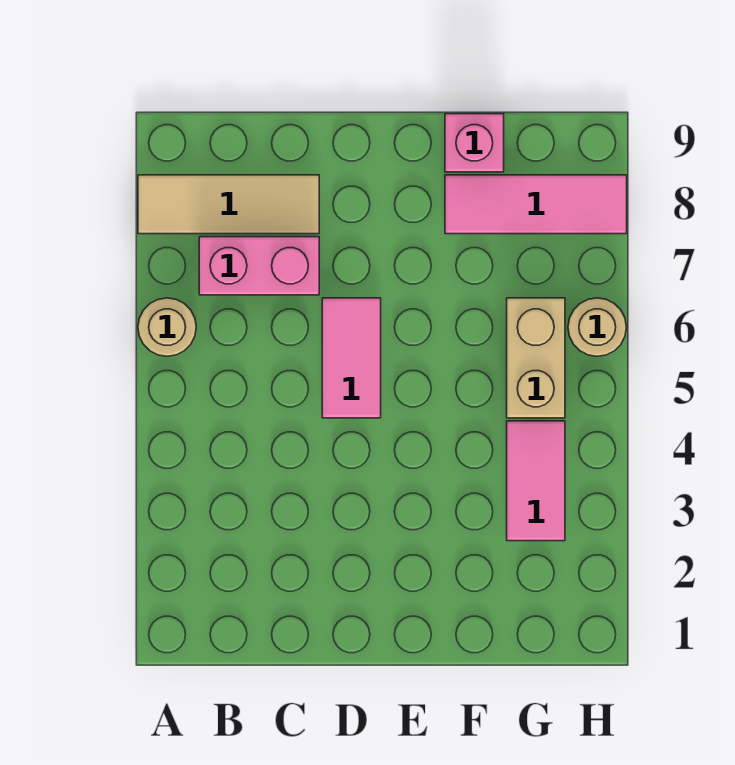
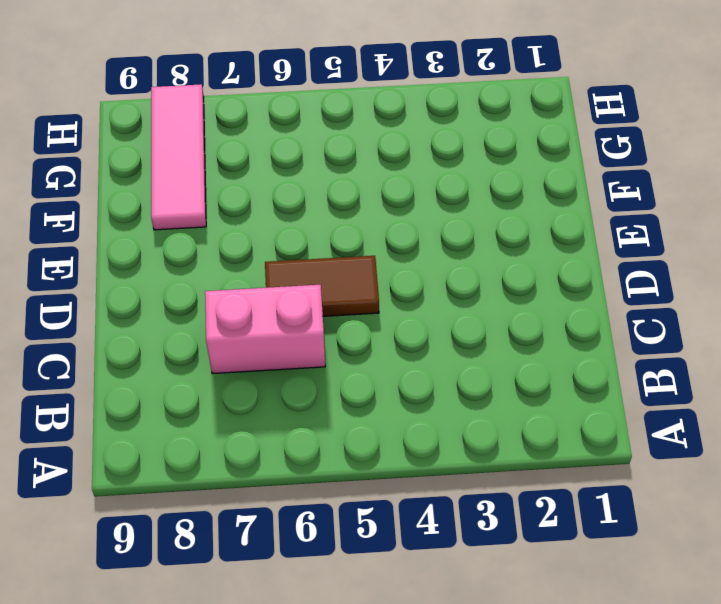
pink 1x2 brick [205,285,325,374] -> pink 1x2 brick turned to [199,237,319,295]
brown 1x2 tile [265,256,379,316] -> pink 1x2 tile [322,298,381,418]
none -> tan 1x1 round brick [138,298,196,356]
none -> tan 1x3 tile [138,175,319,234]

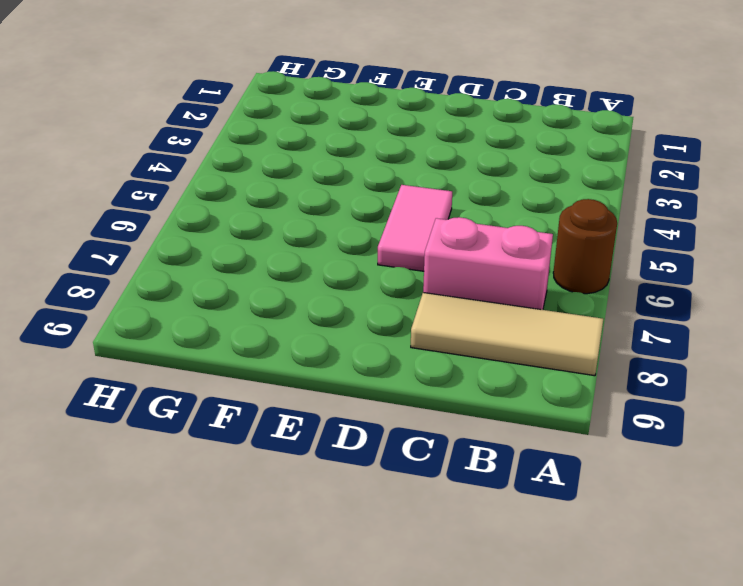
brown 1x1 round brick [553,199,617,294] -> tan 1x1 round brick [138,298,196,356]
none -> pink 1x3 tile [445,175,627,234]
none -> pink 1x1 brick [445,114,504,172]

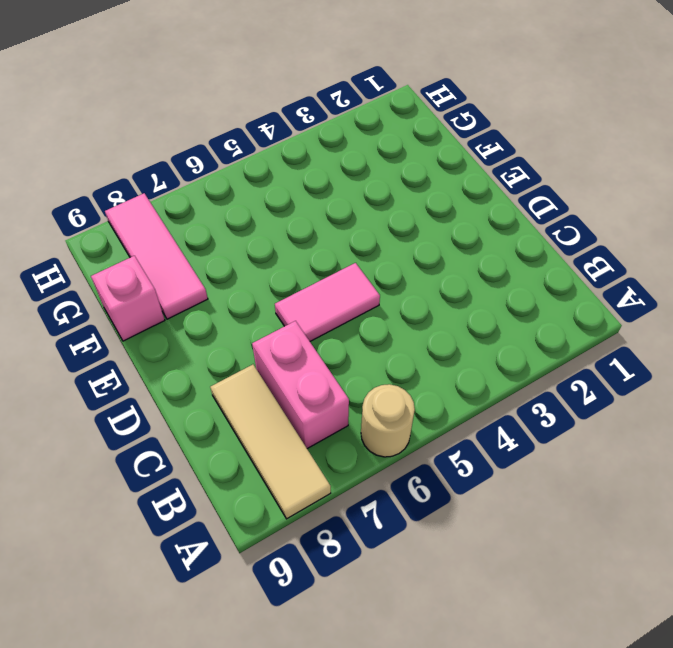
none -> pink 1x2 tile [507,421,565,541]
none -> tan 1x2 brick [507,298,565,418]

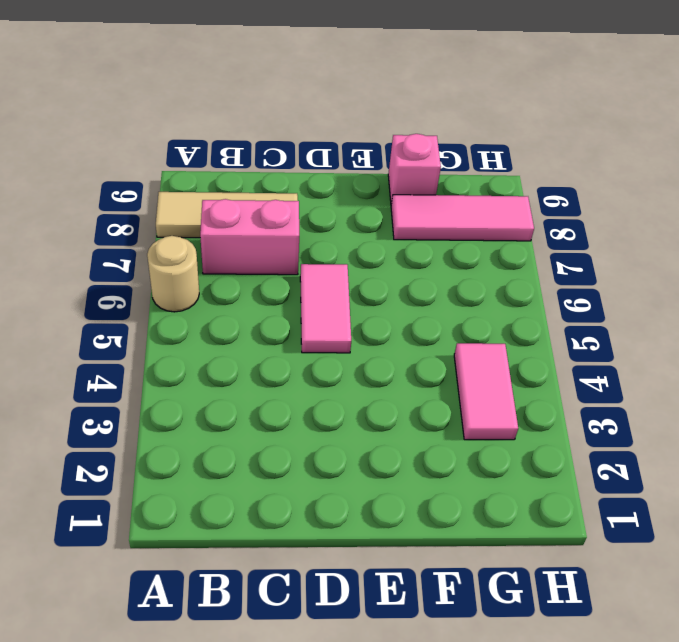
none -> tan 1x2 brick [507,298,565,418]
none -> tan 1x1 round brick [568,298,626,356]

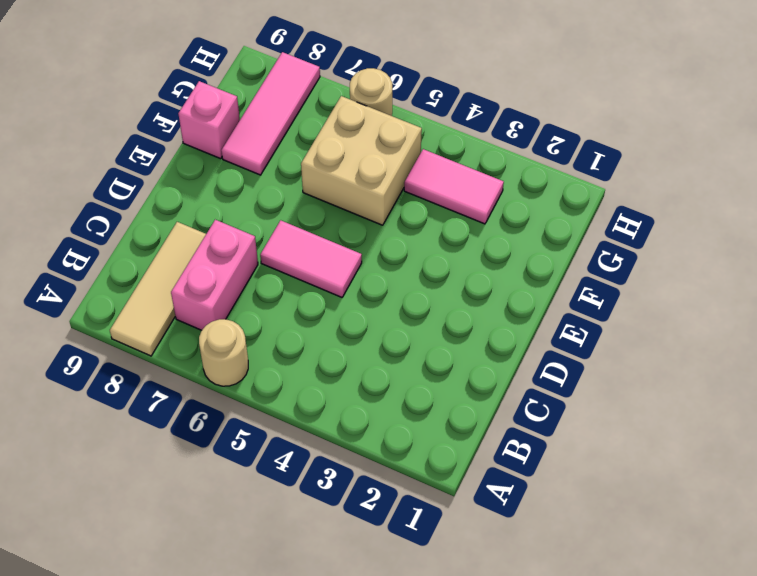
tan 2x2 brick [301,96,422,225] -> tan 1x2 brick [507,298,565,418]

